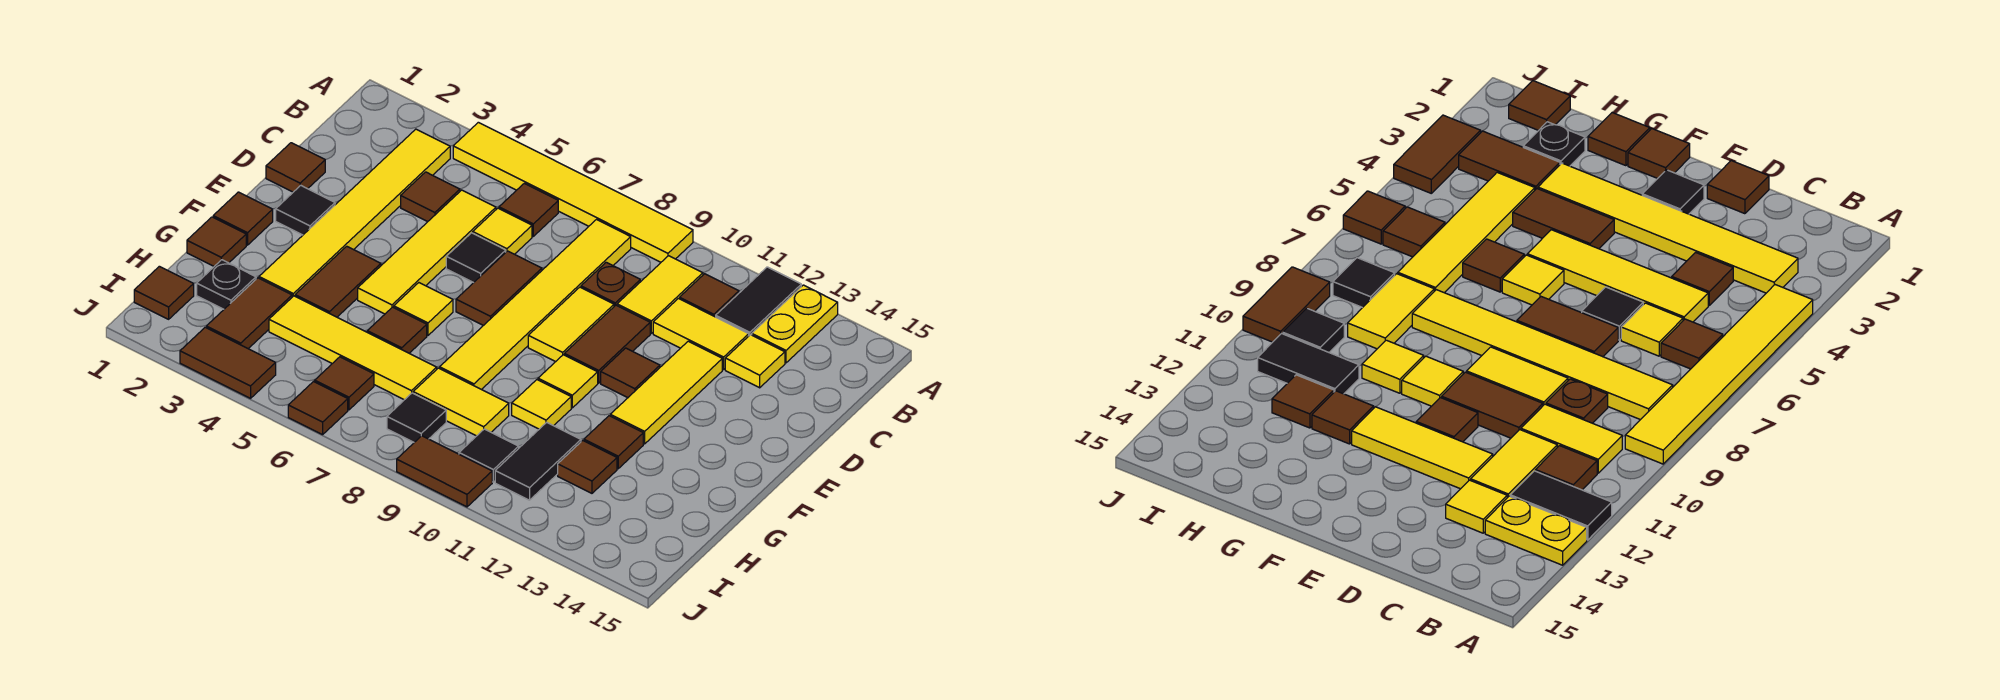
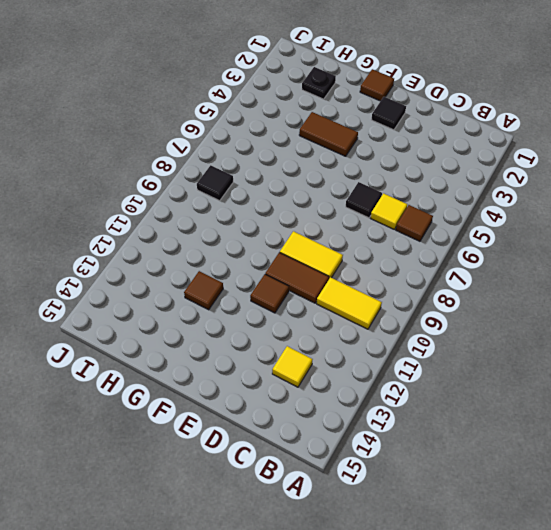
none -> yellow 1x6 tile [453,122,693,262]
none -> black 1x2 tile [716,267,801,335]
none -> yellow 1x2 plate [752,285,838,363]
none -> yellow 1x6 tile [259,129,450,297]

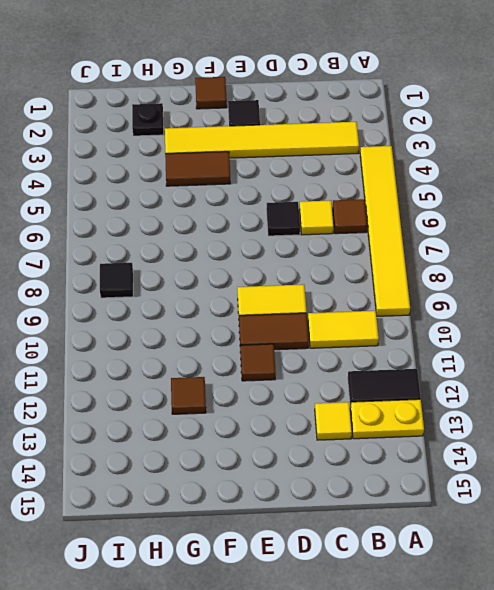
none -> yellow 1x6 tile [440,220,631,390]
none -> brown 1x1 tile [680,274,739,317]
none -> brown 1x1 tile [401,172,460,222]
none -> yellow 1x4 tile [358,190,496,314]

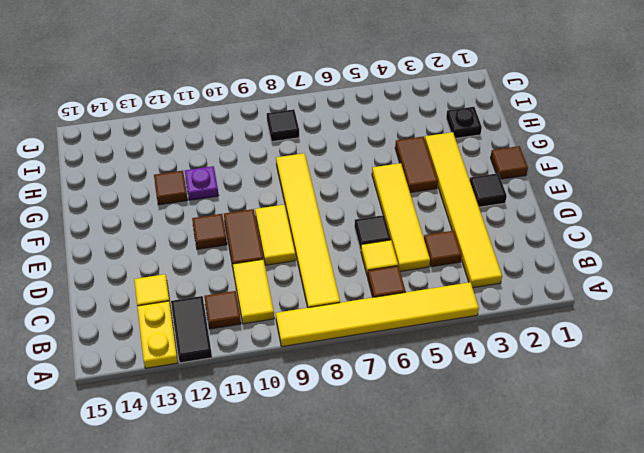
purple 1x1 plate [185,166,219,200] -> none
none -> brown 1x1 plate [581,262,640,306]
none -> yellow 1x2 tile [653,298,749,370]
none -> brown 1x1 tile [266,143,325,192]
none -> brown 1x2 tile [456,251,542,326]

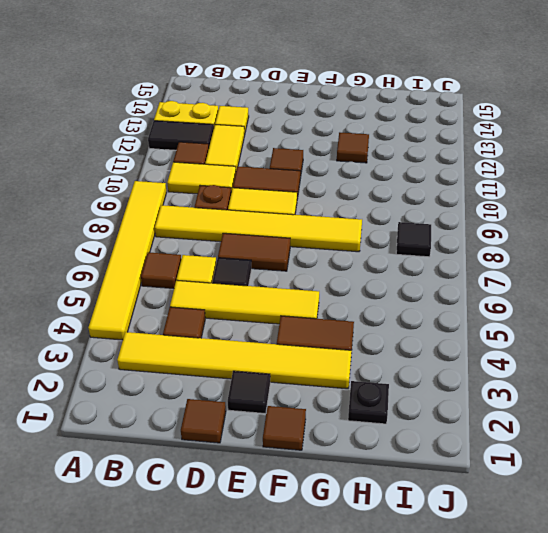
none -> yellow 1x3 tile [610,341,722,444]
none -> yellow 1x1 tile [394,283,453,335]
none -> yellow 1x1 tile [538,355,598,408]
none -> brown 1x1 tile [187,217,246,266]

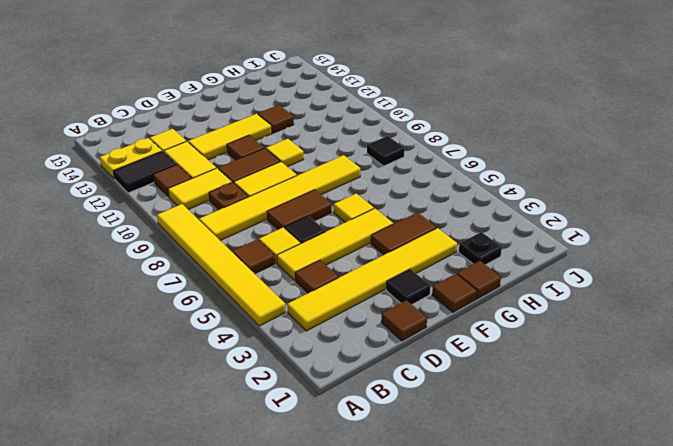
none -> brown 1x1 tile [367,307,427,353]
none -> yellow 1x1 tile [512,380,571,429]
none -> brown 1x2 tile [206,278,292,349]
none -> yellow 1x4 tile [269,296,437,400]

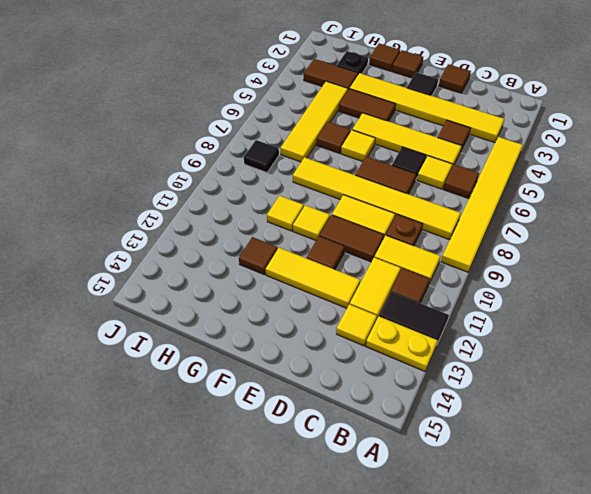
none -> yellow 1x2 tile [413,368,509,436]
none -> black 1x2 tile [495,422,581,500]
none -> brown 1x1 tile [558,440,617,493]
none -> brown 1x1 tile [134,266,194,319]

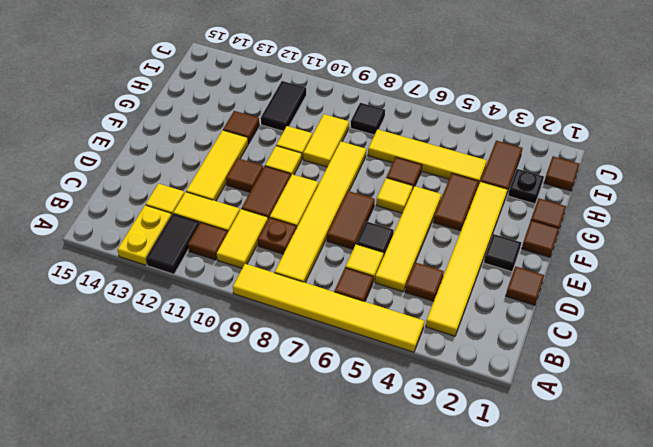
yellow 1x2 tile [303,114,349,167] -> yellow 1x2 tile turned to [413,368,509,436]
none -> brown 1x1 tile [558,440,617,493]
none -> brown 1x1 tile [315,357,374,410]
none -> black 1x1 tile [459,429,519,482]
none -> brown 1x2 tile [180,327,276,398]

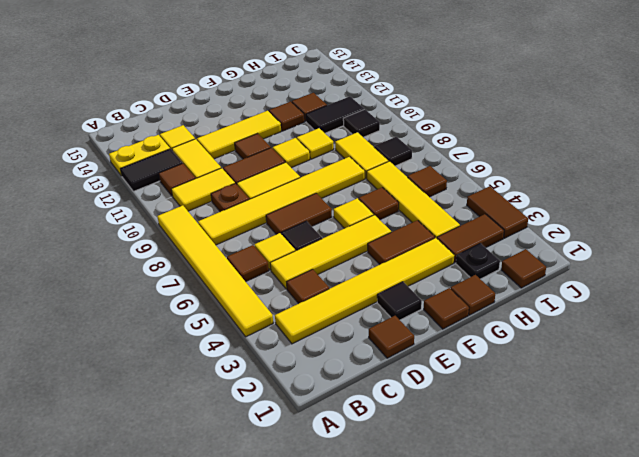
none -> brown 1x1 tile [288,382,348,435]
none -> brown 1x2 tile [397,436,492,507]

